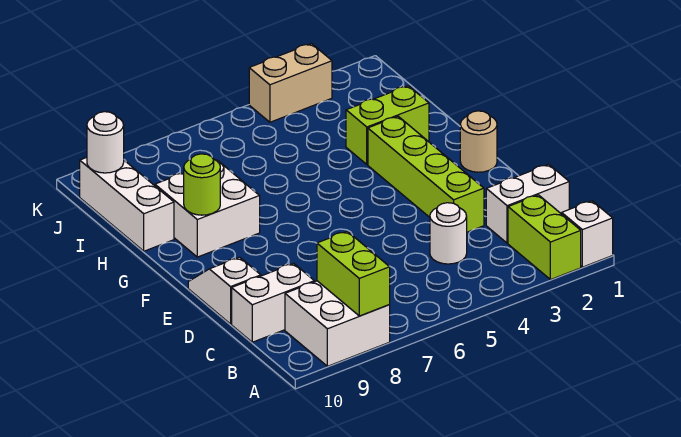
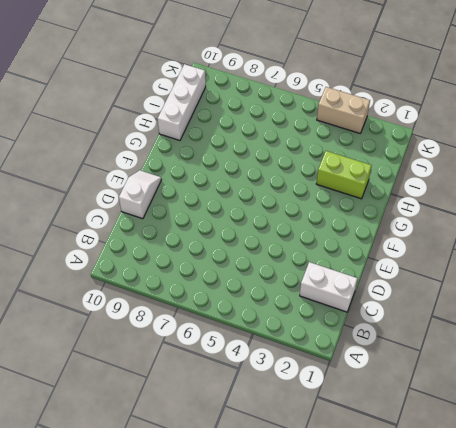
none -> white 1x1 brick [562,201,613,267]
none -> lime 1x2 brick [508,195,581,280]
none -> white 2x2 brick [285,281,390,366]

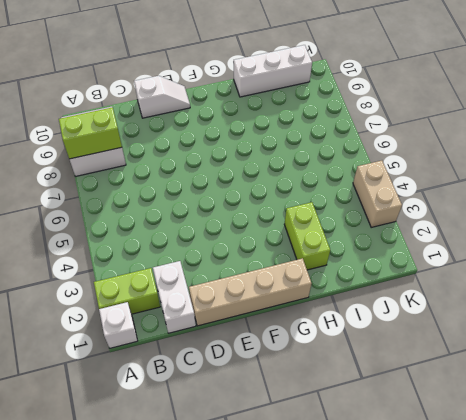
tan 1x4 brick [189,258,312,326] -> tan 1x1 round brick [460,111,497,172]
none -> white 1x1 round brick [430,203,467,264]
none -> white 1x2 brick [232,263,314,342]
none -> lime 1x4 brick [368,116,484,232]

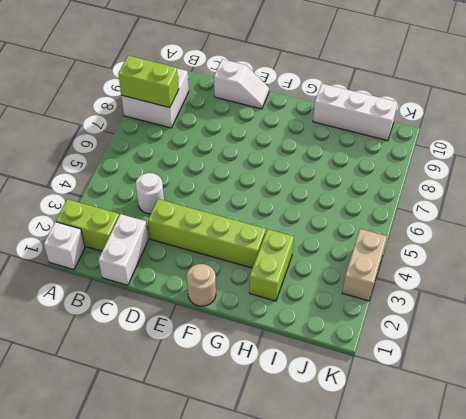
none -> white 1x2 brick [232,263,314,342]
none -> white 2x2 brick [155,160,260,257]
none -> lime 1x1 round brick [184,154,220,215]

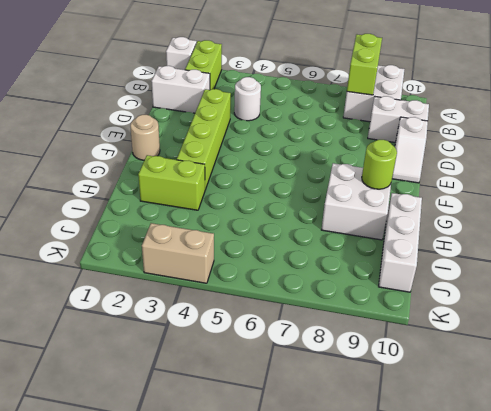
none -> white 1x1 round brick [87,112,124,173]

